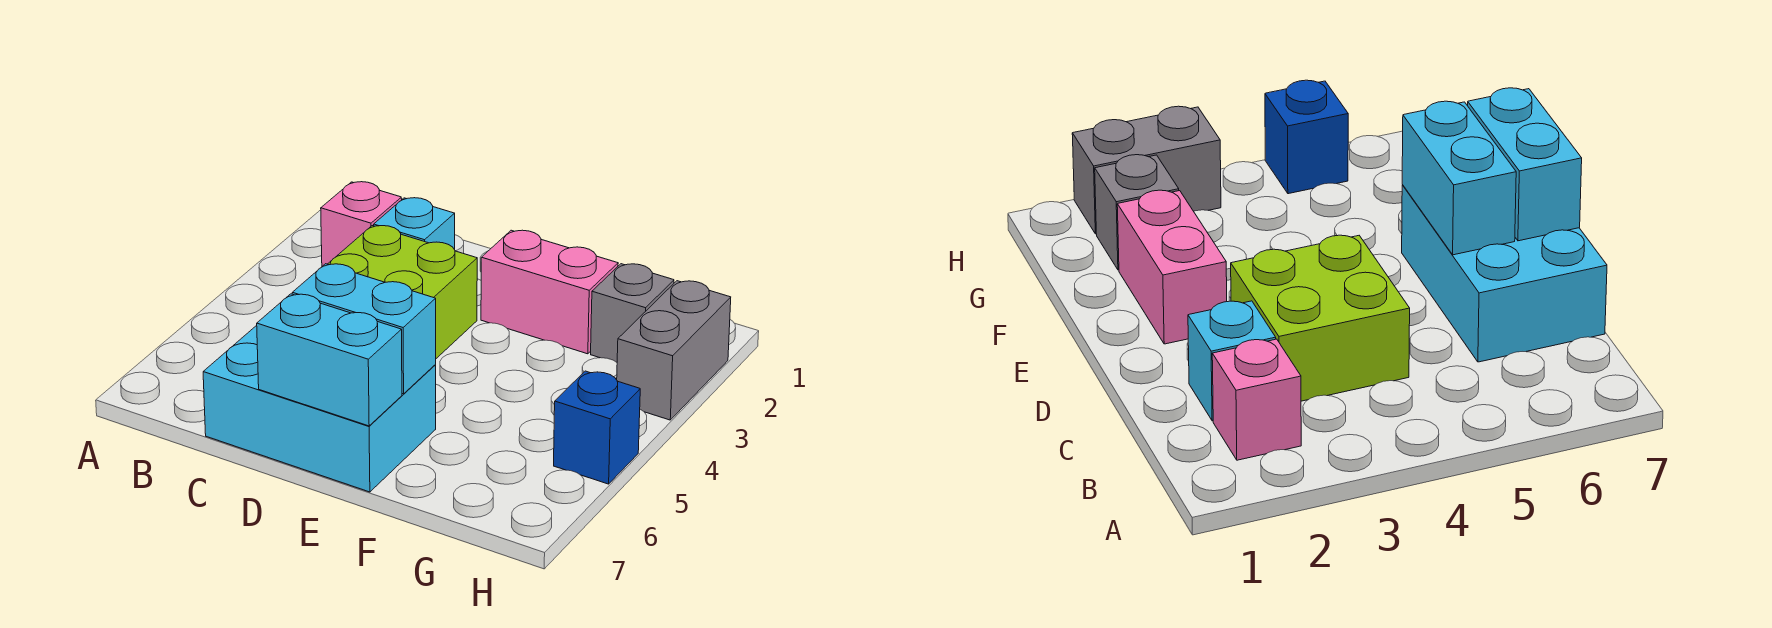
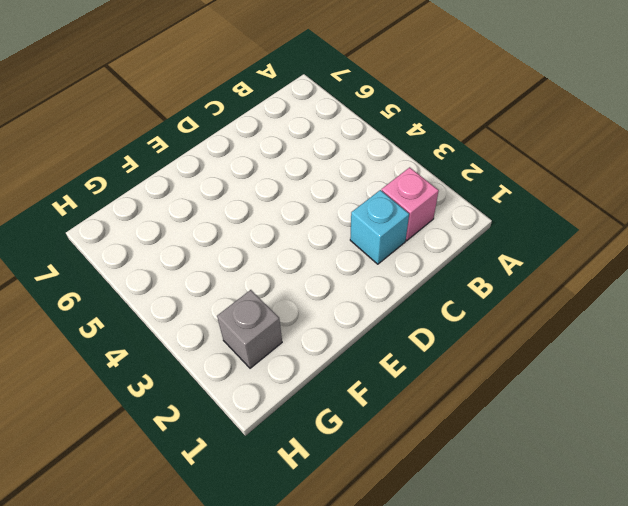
none -> lime 2x2 brick [328,226,477,358]
none -> cyan 2x3 brick [203,325,436,492]

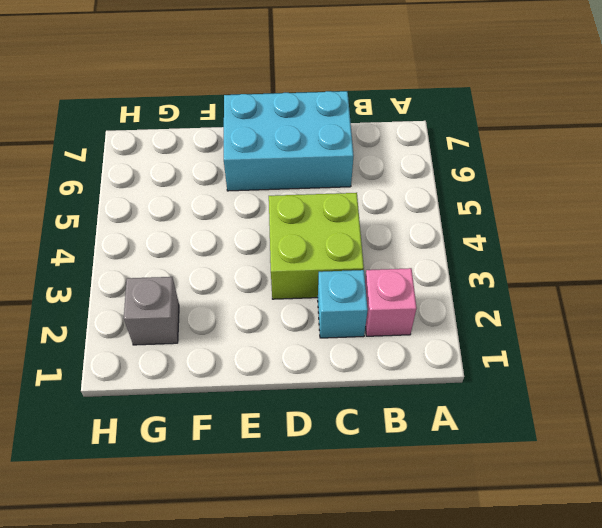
none -> pink 1x2 brick [481,230,618,354]
none -> grey 1x2 brick [617,281,731,420]

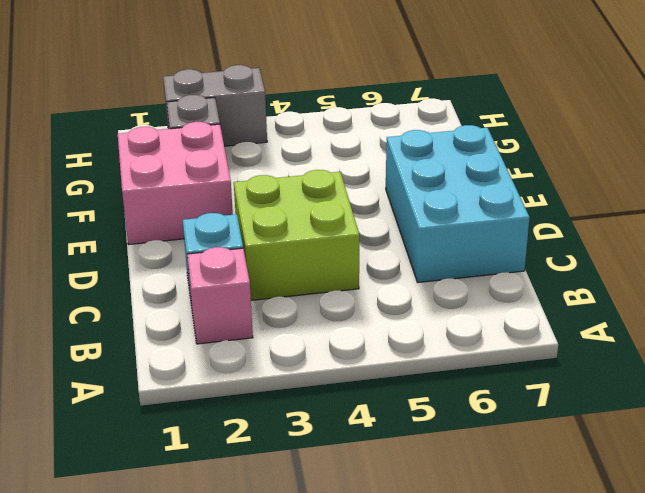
pink 2x2 brick [118,122,233,244] -> pink 1x2 brick [481,230,618,354]
none -> blue 1x1 brick [554,371,640,484]
none -> cyan 1x2 brick [292,264,436,394]

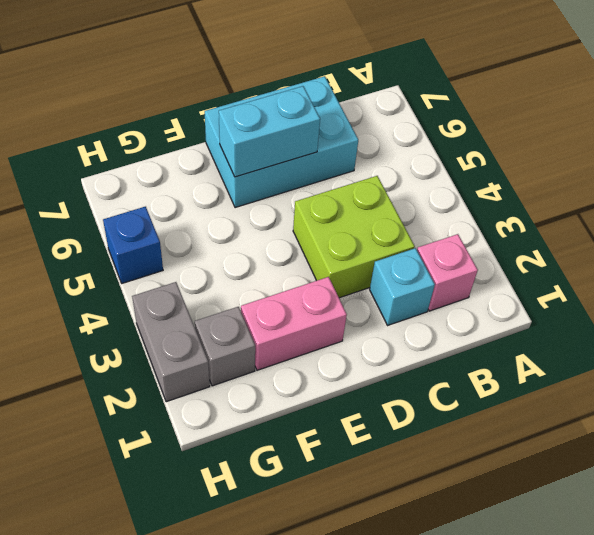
none -> cyan 1x2 brick [257,294,402,426]

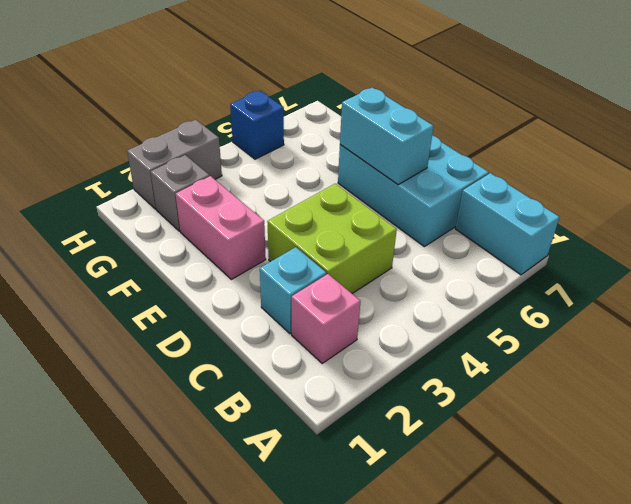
cyan 1x2 brick [455,173,559,275] -> cyan 1x2 brick moved to [257,294,402,426]

